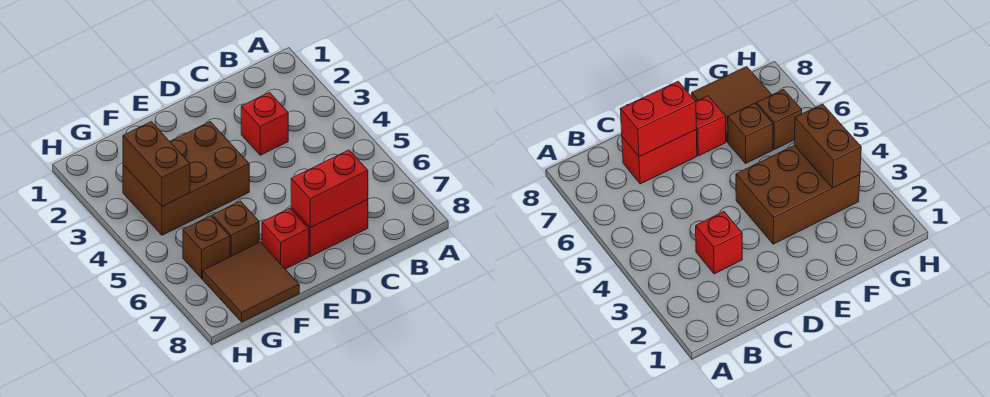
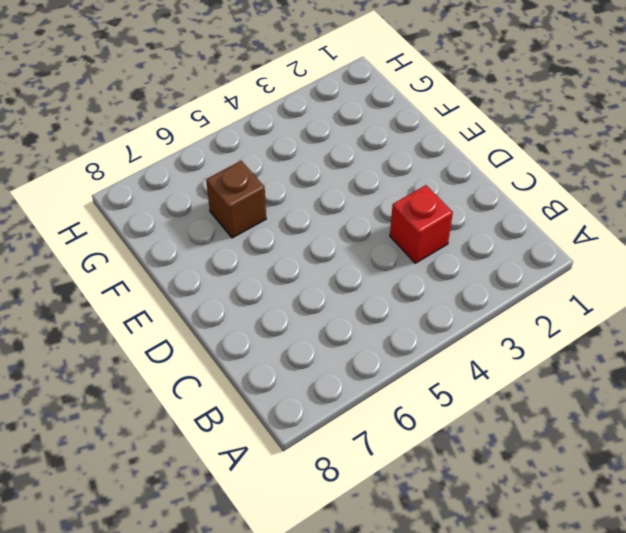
none -> red 1x2 brick [291,200,368,257]
none -> brown 2x3 brick [123,122,249,235]

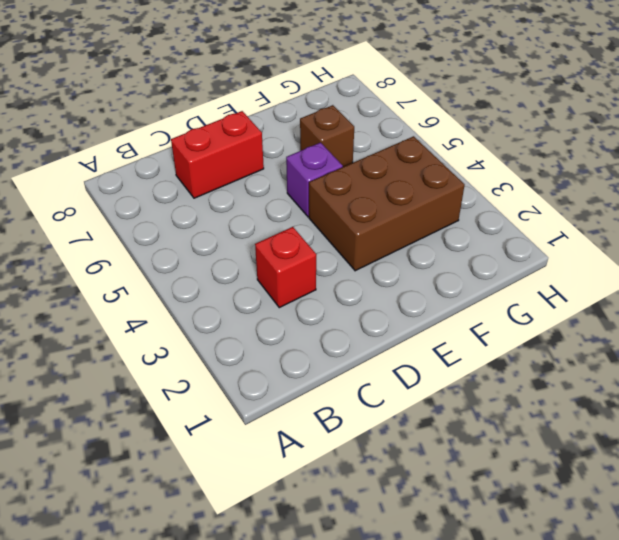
purple 1x1 brick [286,143,343,217] -> none
none -> red 1x1 brick [262,208,309,269]
none -> brown 2x2 tile [203,242,299,322]

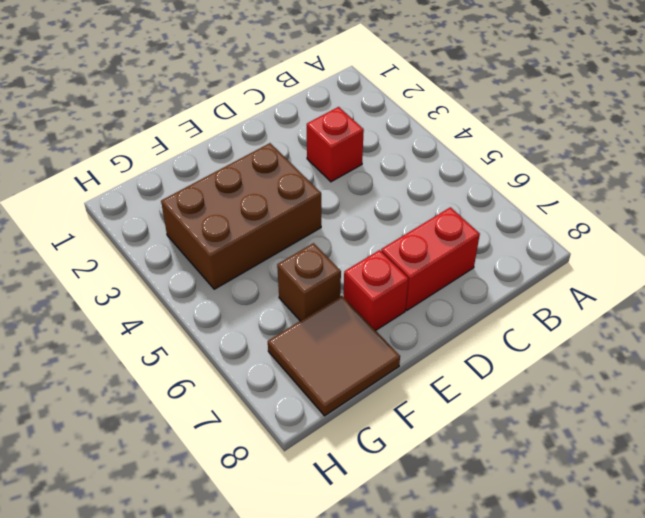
none -> brown 1x1 brick [183,216,230,279]
none -> red 1x2 brick [291,150,368,228]

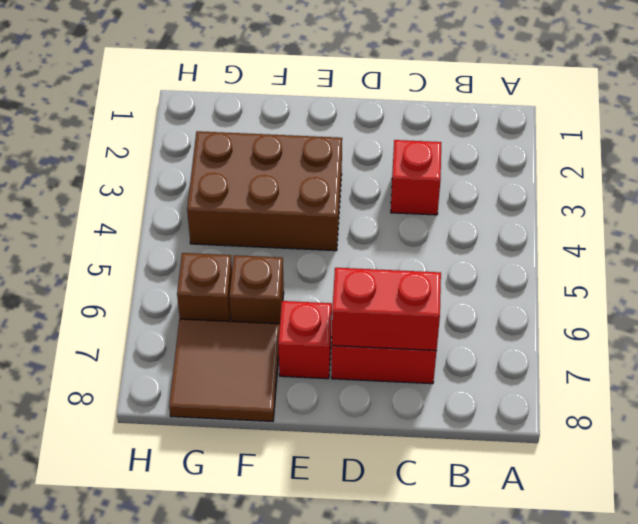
none -> brown 1x2 brick [123,122,190,206]

